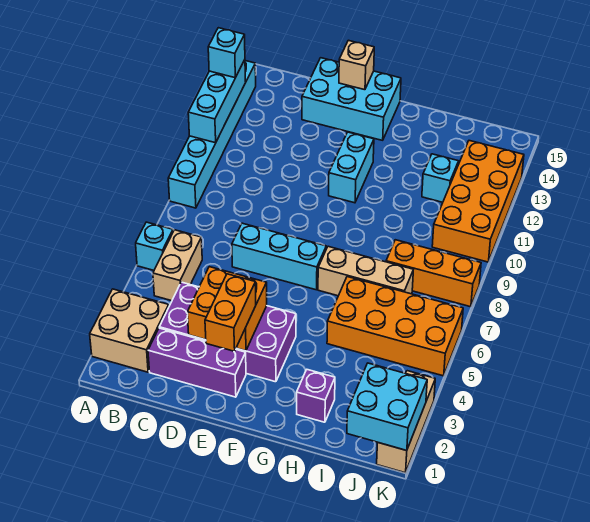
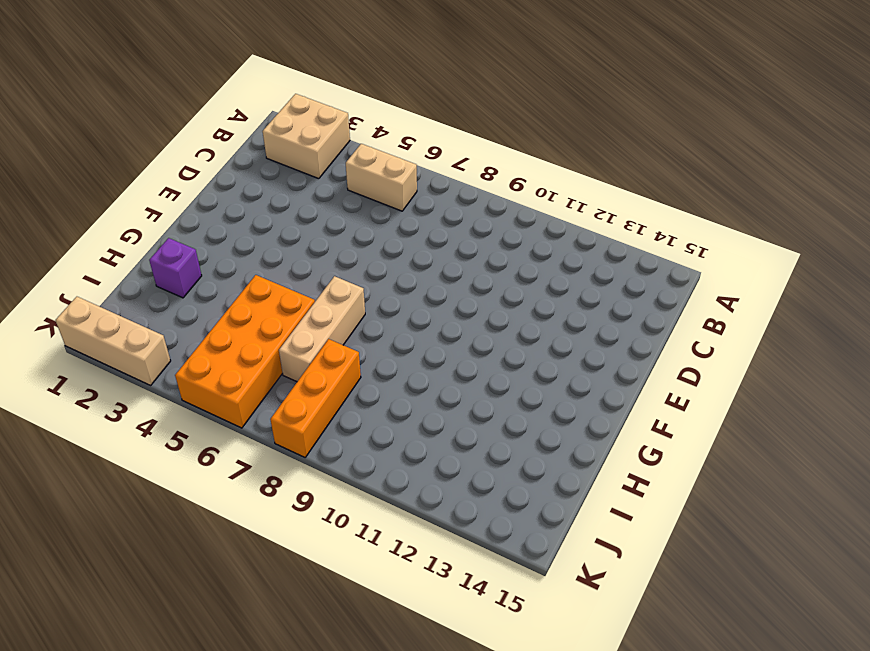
none -> cyan 1x1 brick [136,222,173,270]
none -> cyan 1x6 brick [168,61,256,208]
none -> purple 1x3 brick [148,328,246,397]

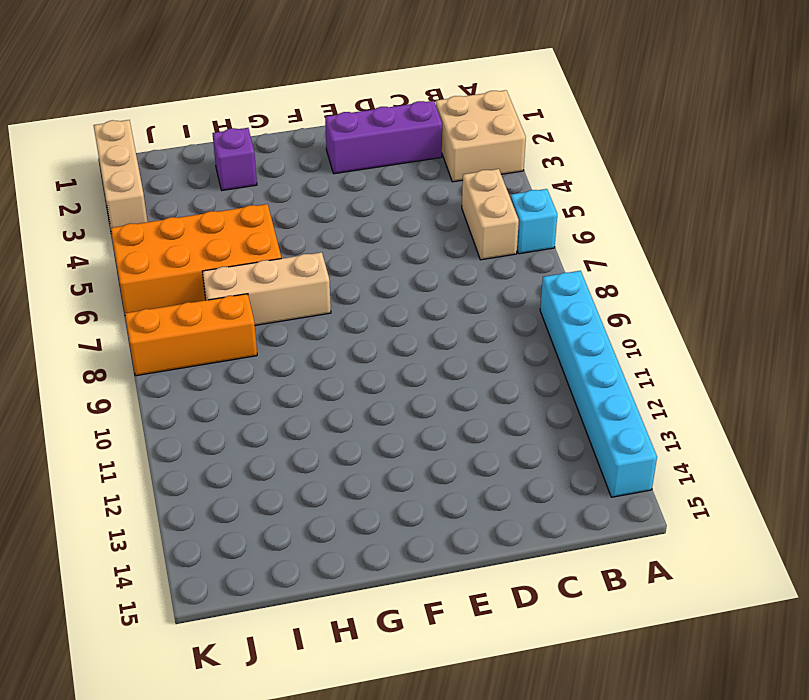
none -> purple 2x4 brick [159,282,296,382]
none -> cyan 1x3 brick [232,223,326,290]
none -> cyan 2x3 brick [302,58,401,140]

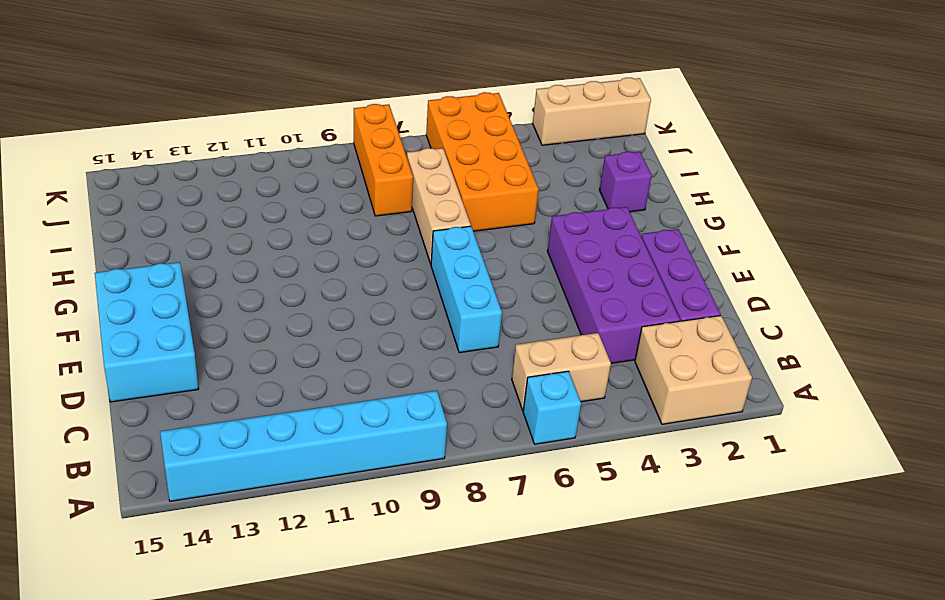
none -> cyan 1x2 brick [329,132,374,203]
none -> cyan 1x1 brick [422,154,459,202]
none -> orange 2x4 brick [432,141,524,262]

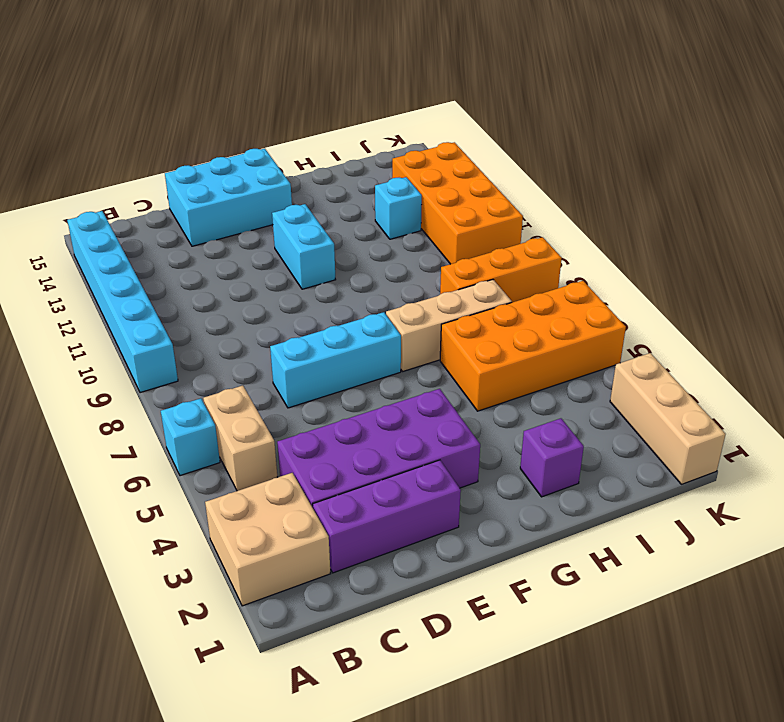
none -> cyan 1x3 brick [188,60,246,143]
none -> orange 2x2 brick [187,267,267,351]
none -> tan 1x1 brick [339,40,374,90]

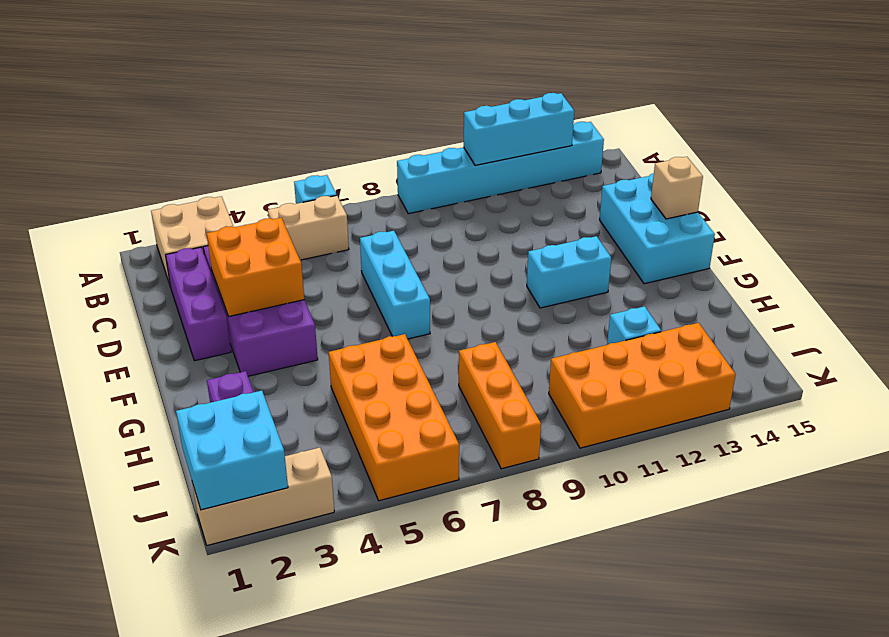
none -> tan 1x3 brick [318,246,413,296]
none -> cyan 1x1 brick [208,28,245,78]
none -> orange 1x2 brick [205,274,256,351]

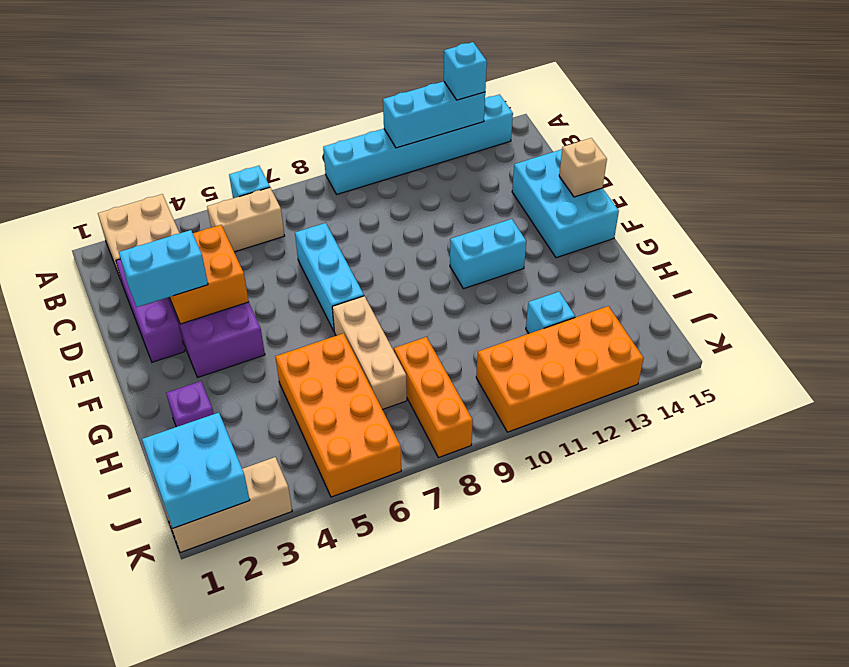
cyan 1x2 brick [119,230,208,307] -> orange 1x2 brick [205,274,256,351]

